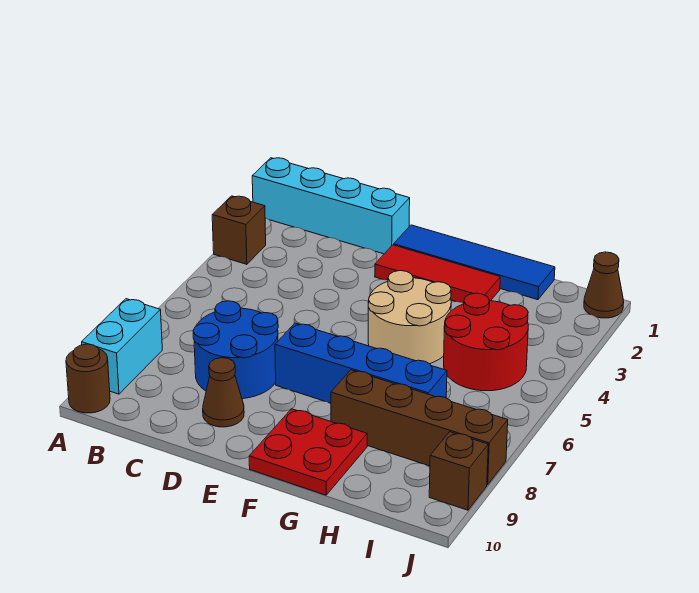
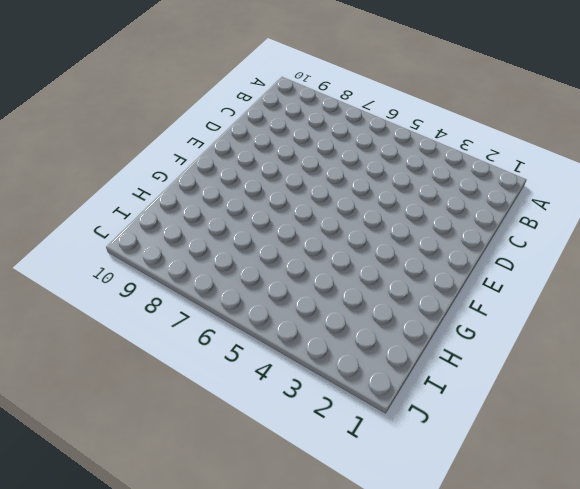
none -> cyan 1x4 brick [252,158,410,254]
none -> brown 1x1 brick [212,196,266,264]
none -> cyan 1x2 brick [82,299,162,394]

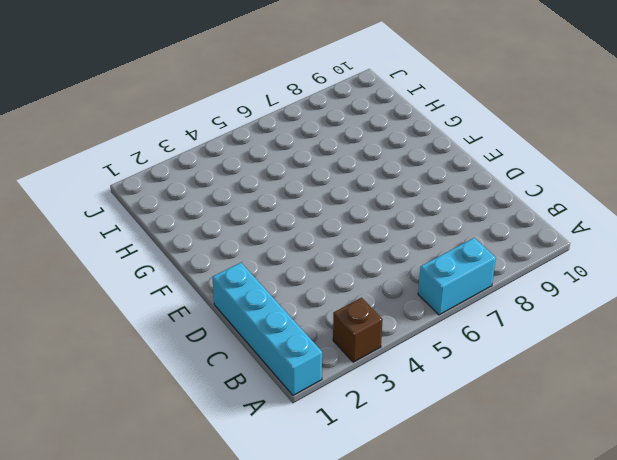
cyan 1x2 brick [418,238,496,315] -> cyan 1x2 brick moved to [82,299,162,394]
none -> brown 1x1 round brick [66,344,110,413]
none -> blue 2x2 round brick [193,301,278,399]
none -> brown 1x1 cone [203,358,244,427]

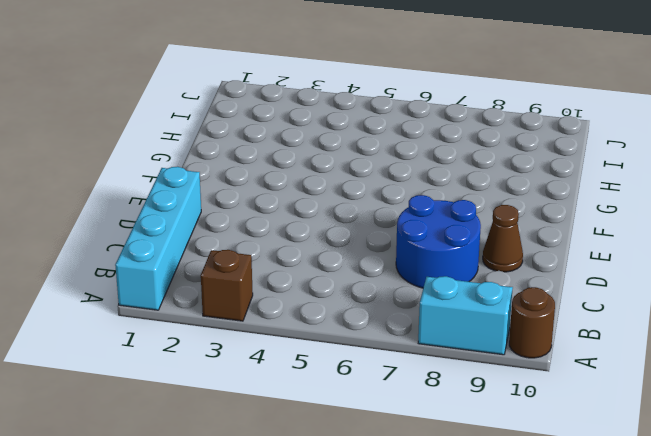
none -> blue 1x4 tile [394,225,555,300]
none -> red 1x3 tile [375,245,500,303]
none -> blue 1x4 brick [275,323,447,403]

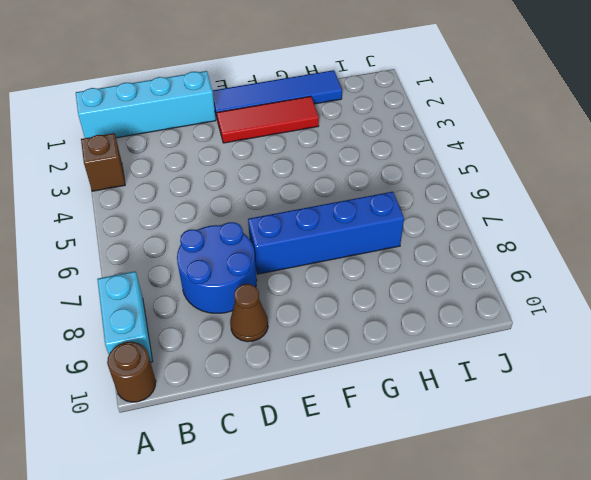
none -> tan 2x2 round brick [368,271,451,364]
none -> red 2x2 plate [249,409,367,495]
none -> brown 1x4 brick [331,370,508,485]

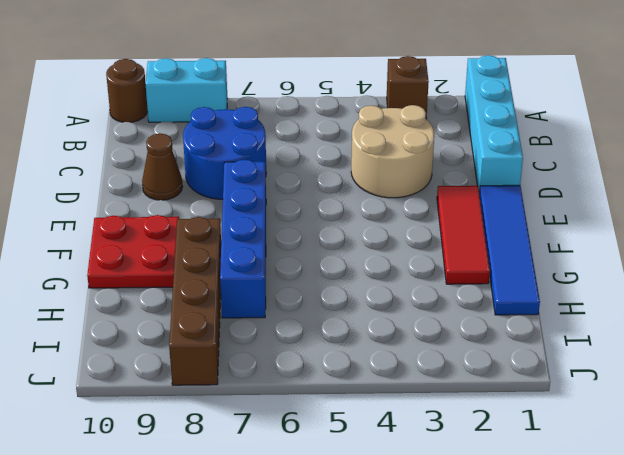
tan 2x2 round brick [351,105,434,198] -> tan 2x2 round brick moved to [368,271,451,364]
none -> red 2x2 round brick [444,293,528,391]
none -> brown 1x1 cone [584,252,624,318]
none -> brown 1x1 brick [429,432,488,510]

